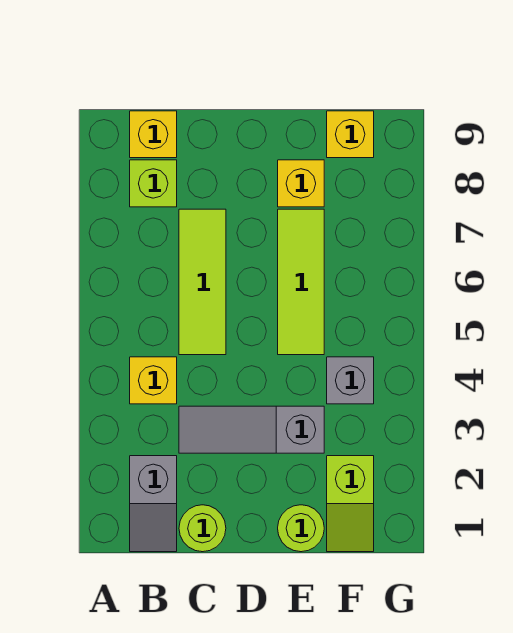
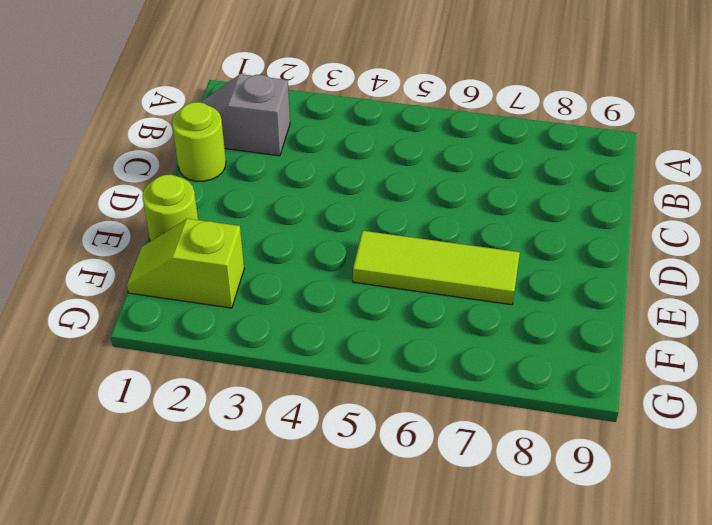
none -> yellow 1x1 brick [130,357,177,404]
none -> lime 1x1 brick [130,160,177,207]
none -> yellow 1x1 brick [130,111,177,158]

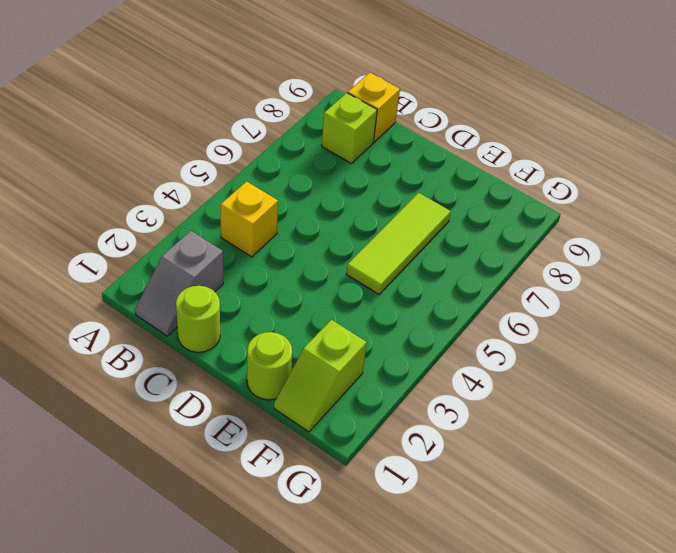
none -> grey 1x3 slope [179,406,324,453]
none -> lime 1x3 tile [179,209,226,355]
none -> yellow 1x1 brick [278,160,324,207]

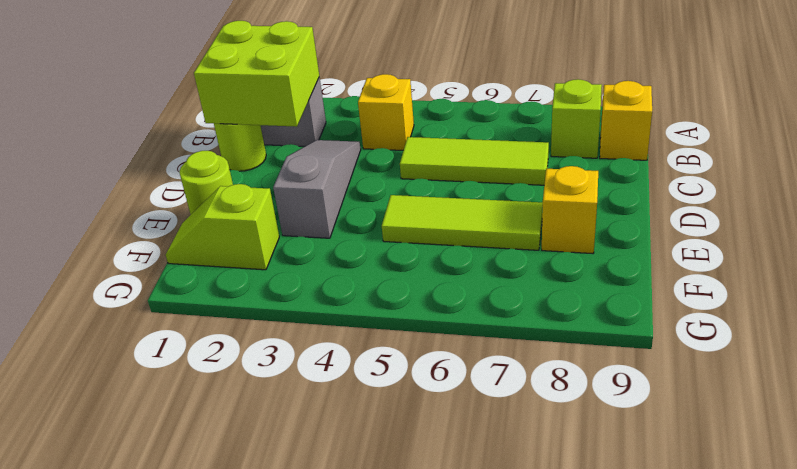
lime 2x2 brick [194,21,319,127] -> none
none -> grey 1x1 brick [327,357,374,404]
none -> yellow 1x1 brick [327,111,374,158]

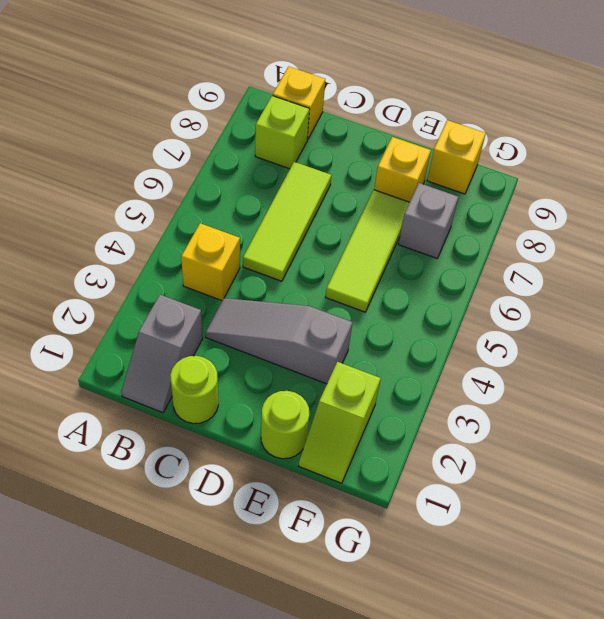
grey 1x1 brick [398,183,458,258] -> grey 1x1 brick moved to [327,357,374,404]

